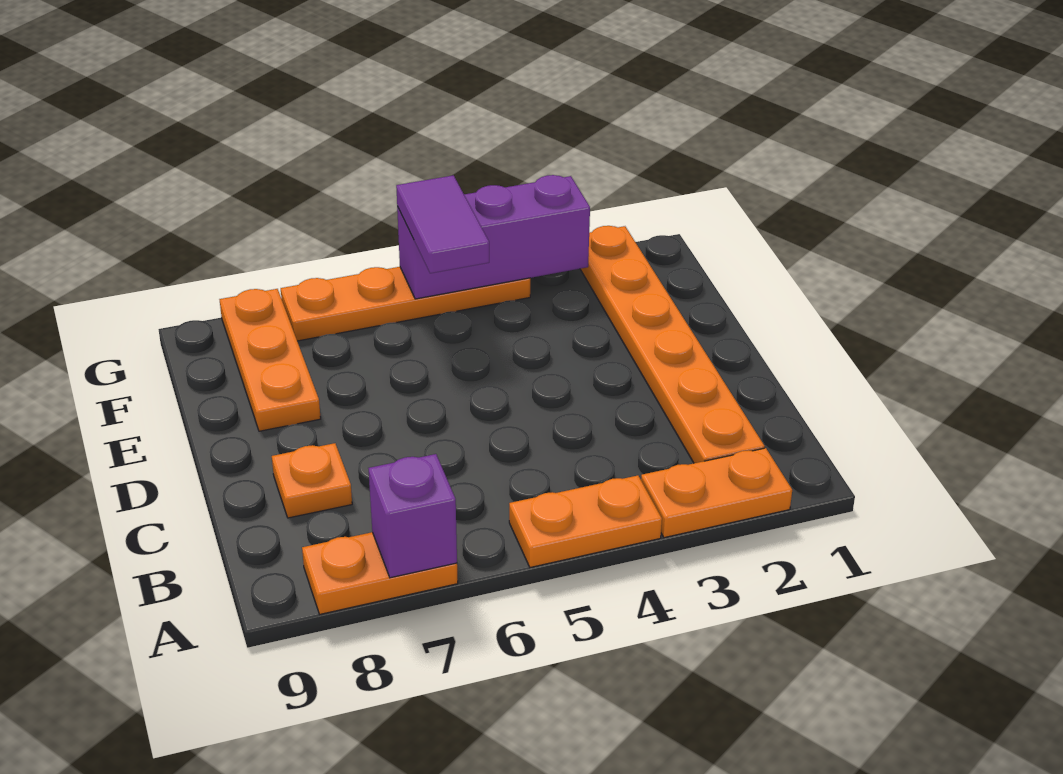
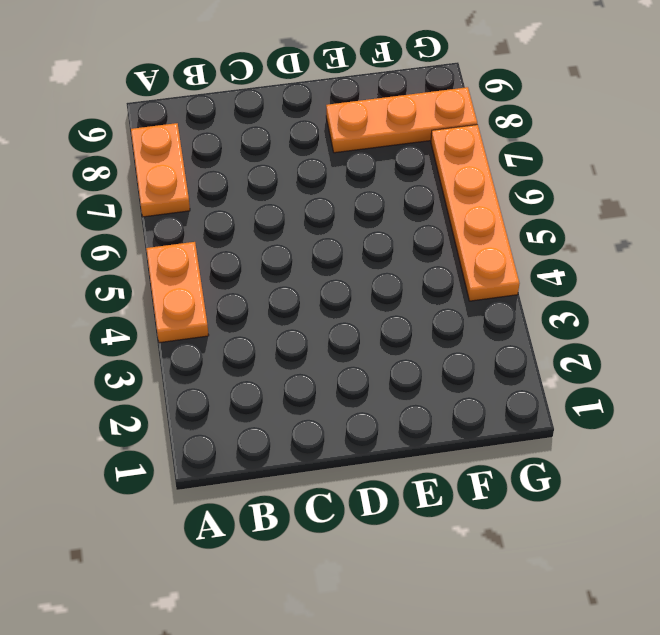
none -> orange 1x2 plate [641,448,792,538]
none -> orange 1x6 plate [580,226,765,463]

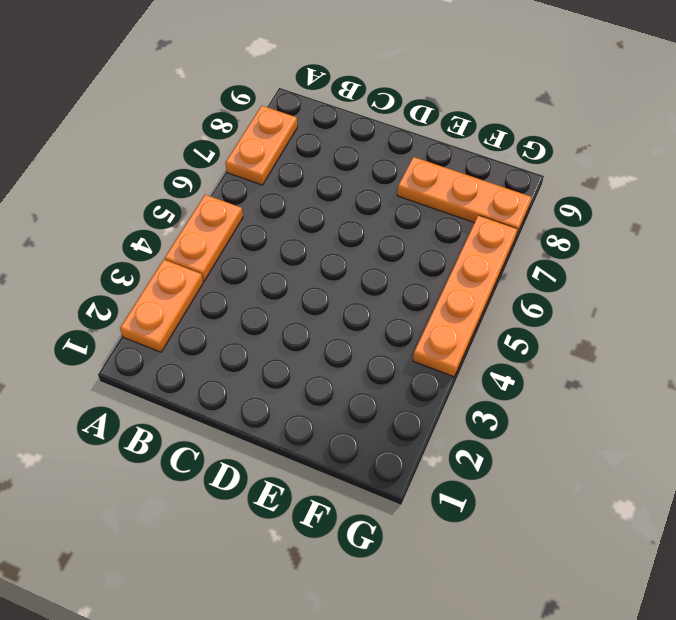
none -> orange 1x6 plate [580,226,765,463]
none -> orange 1x1 plate [272,443,352,518]

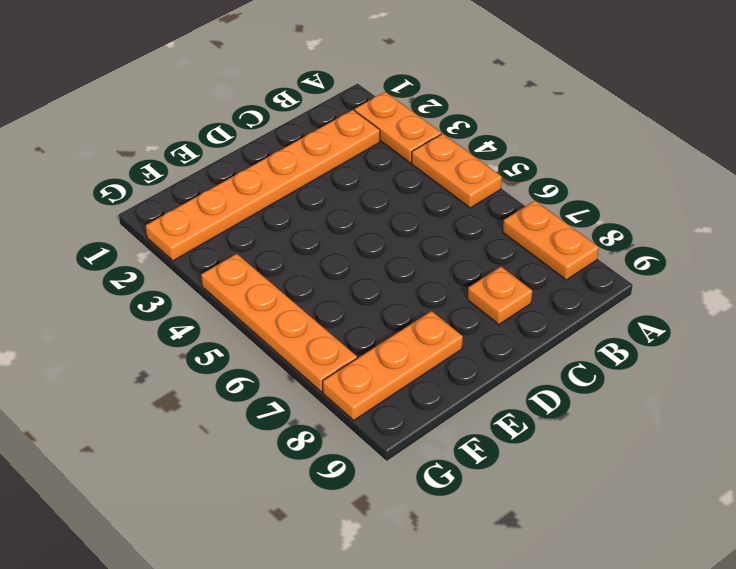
none -> purple 1x1 brick [369,454,457,578]
none -> purple 1x3 brick [397,175,590,299]

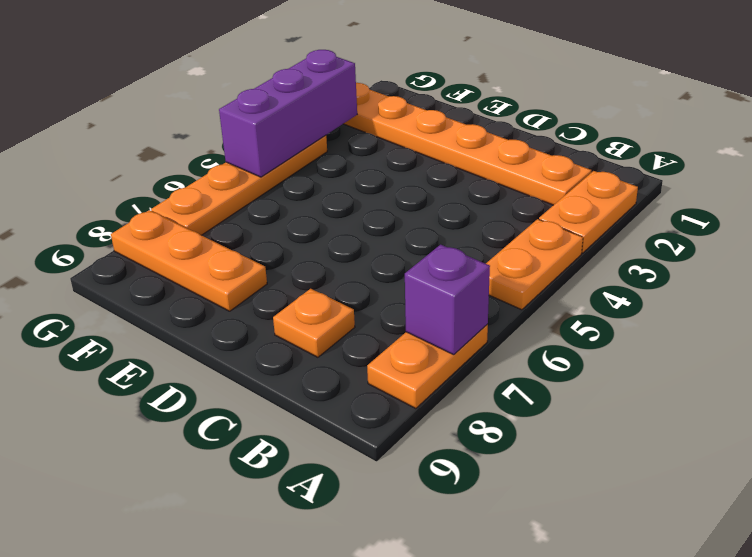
none -> purple 1x2 tile [396,175,489,273]

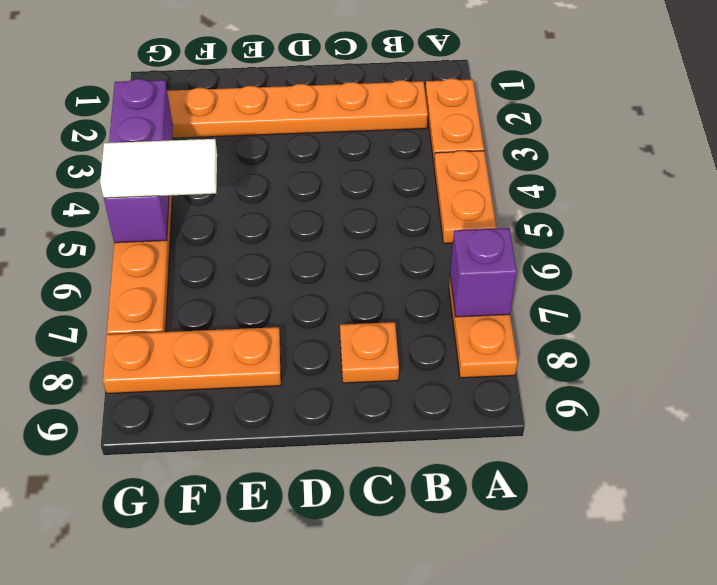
white 1x2 tile [100,139,217,198] -> purple 1x2 tile [396,175,489,273]

